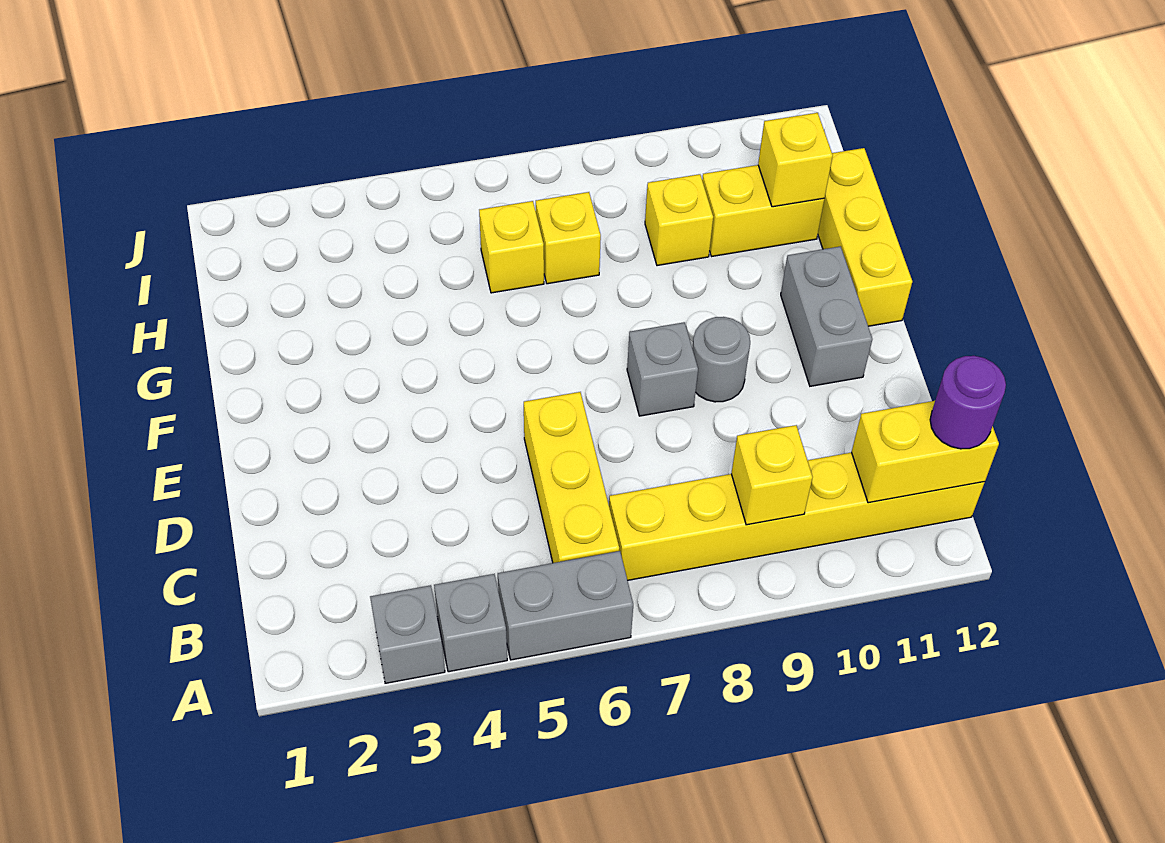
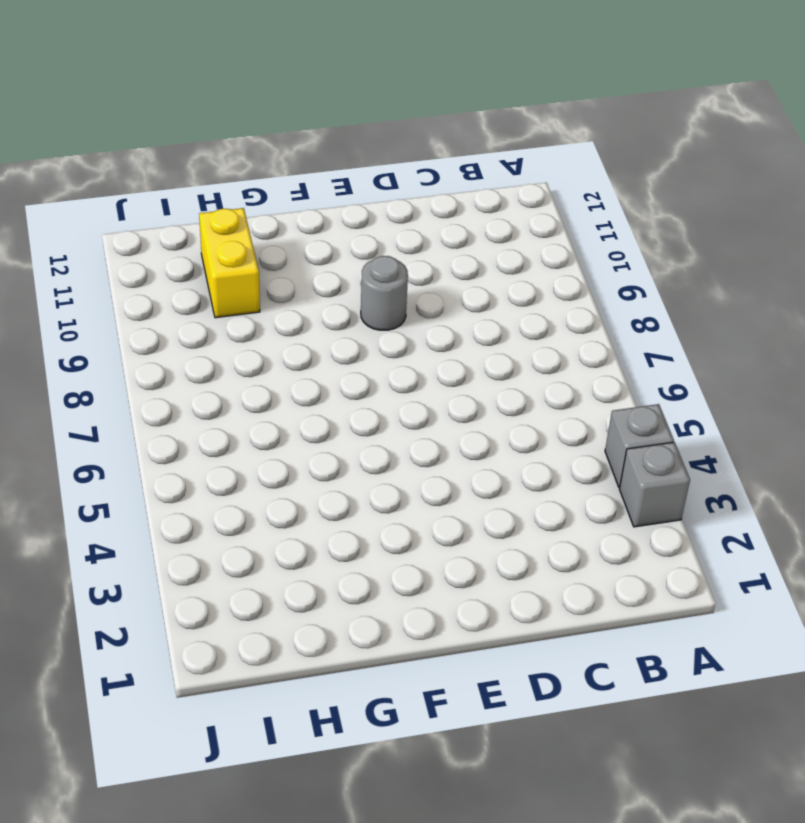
none -> grey 1x2 brick [498,551,633,660]
none -> yellow 1x3 brick [524,392,619,563]
none -> yellow 1x6 brick [609,453,985,580]

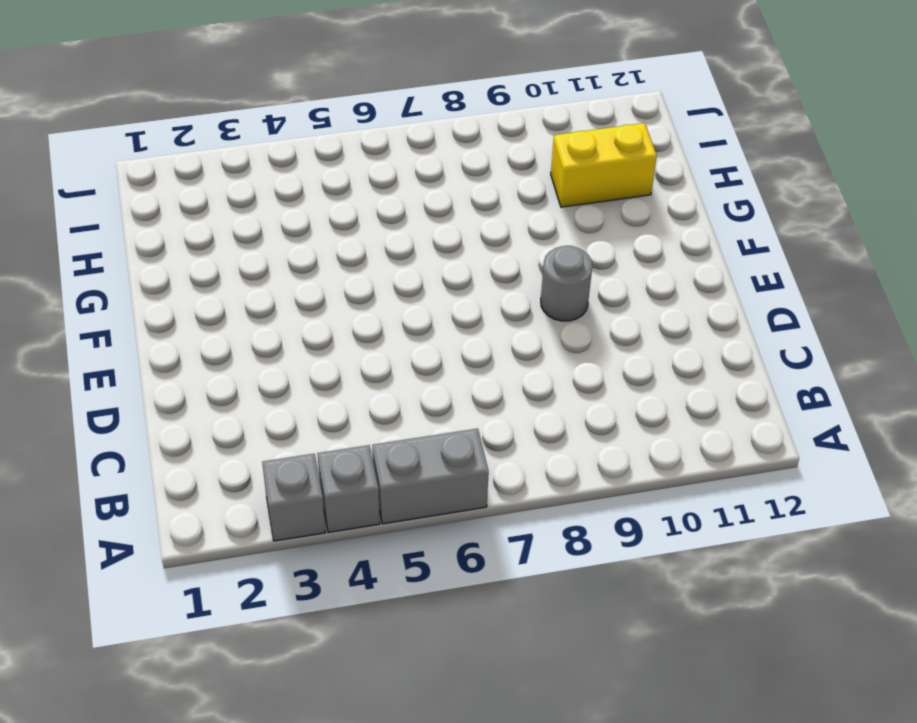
none -> yellow 1x3 brick [524,392,619,563]
none -> yellow 1x6 brick [609,453,985,580]
none -> grey 1x1 brick [627,322,698,416]

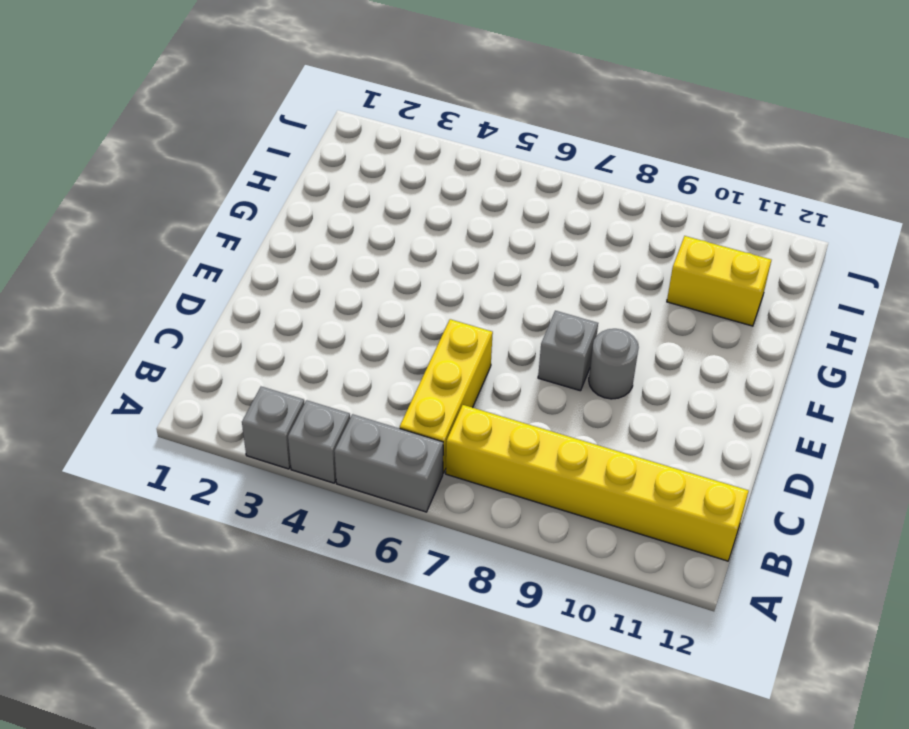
none -> grey 1x2 brick [781,246,872,386]
none -> yellow 1x3 brick [818,148,912,326]
none -> yellow 1x1 brick [479,201,544,293]

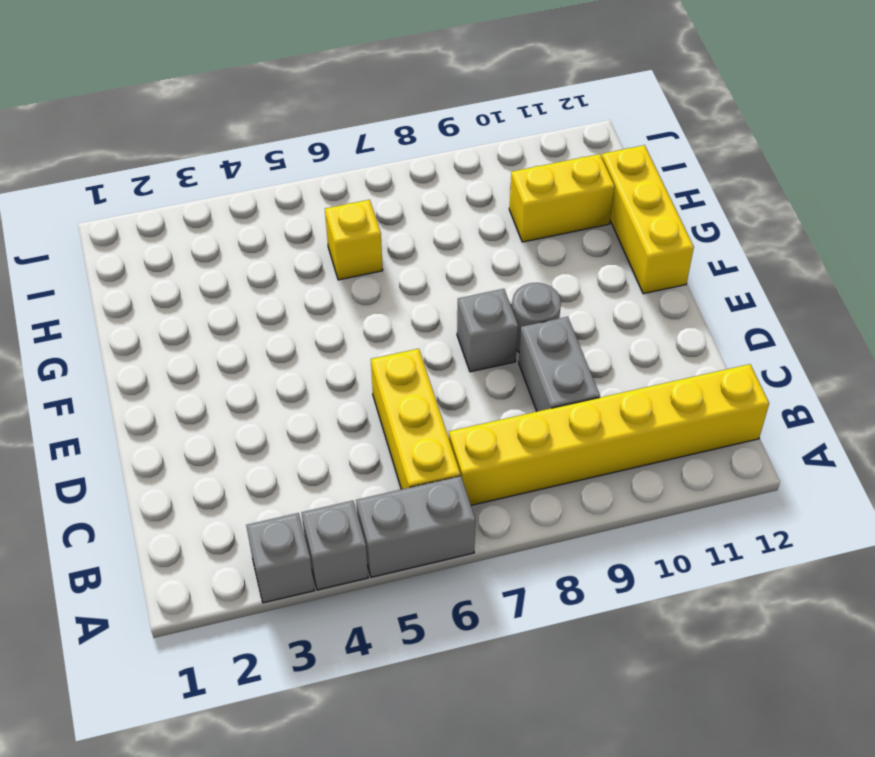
grey 1x2 brick [519,317,600,411] -> grey 1x2 brick moved to [781,246,872,386]
none -> yellow 1x1 brick [536,192,601,284]
none -> yellow 1x1 brick [645,174,713,266]
none -> yellow 1x1 brick [731,425,812,525]

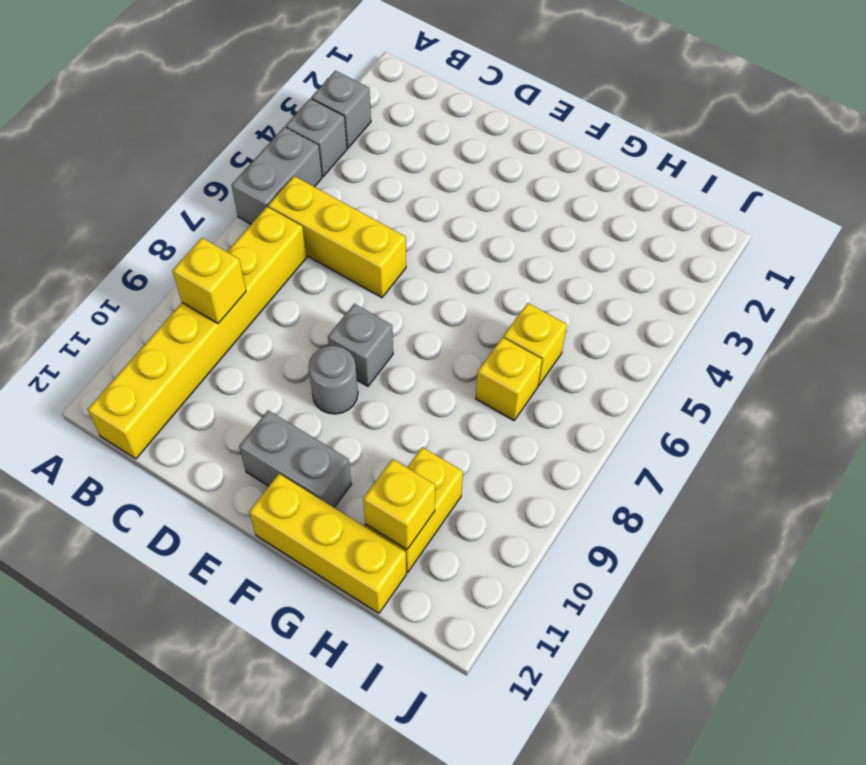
none -> yellow 1x1 brick [645,174,713,266]
none -> yellow 1x2 brick [851,401,999,503]
none -> purple 1x1 round brick [930,356,1006,449]

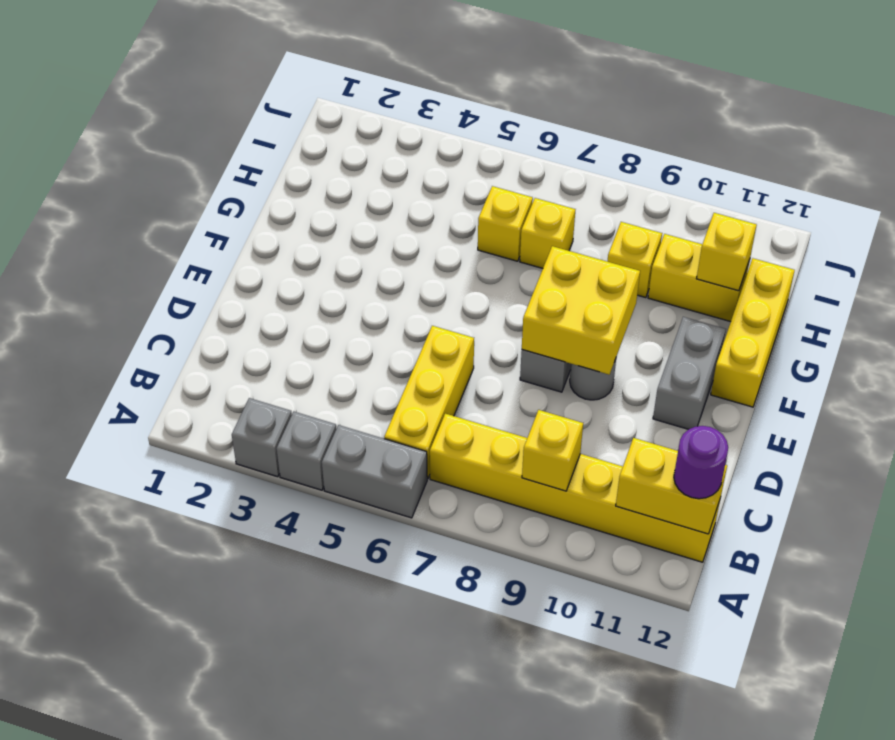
yellow 2x2 brick [522,246,640,375] -> none

